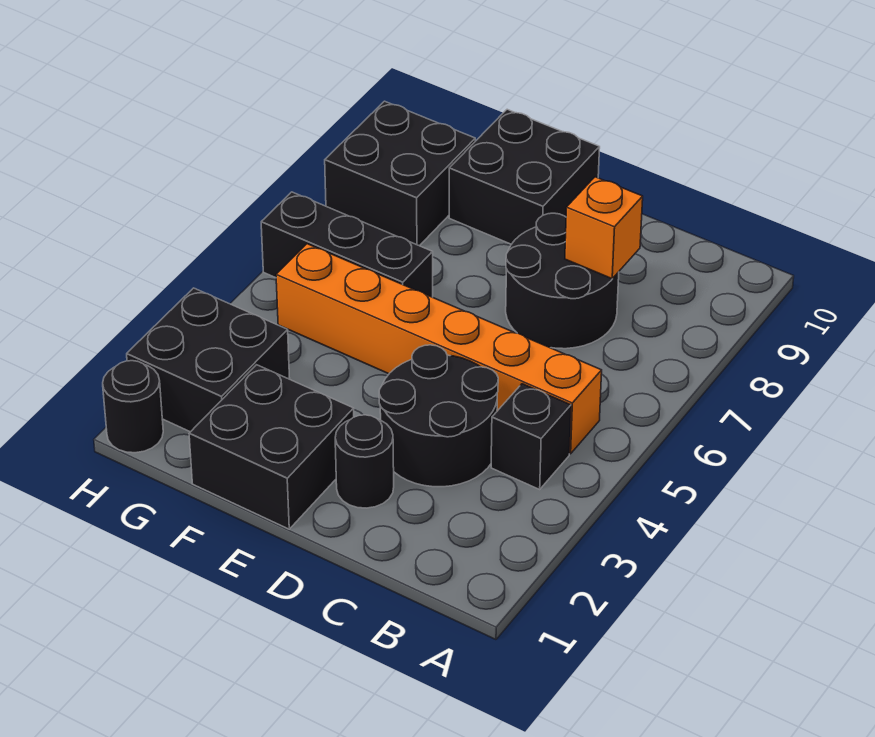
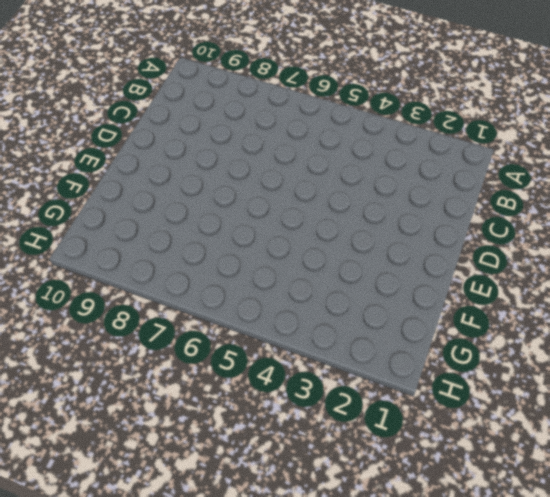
none -> black 1x1 brick [491,384,571,489]
none -> orange 1x6 brick [276,244,602,454]
none -> black 2x2 round brick [379,345,498,487]

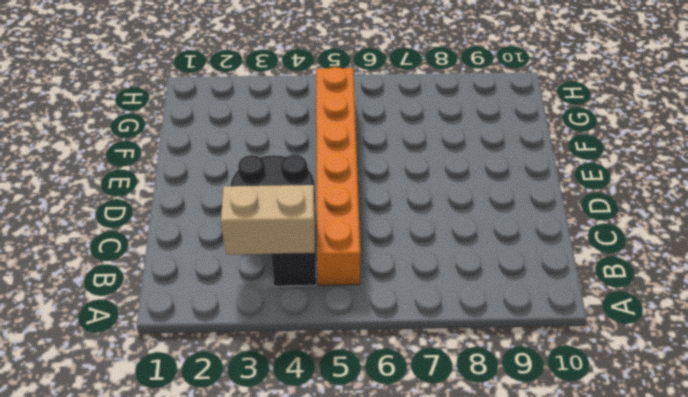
tan 1x2 brick [221,185,315,255] -> none
none -> black 2x2 round brick [506,213,619,349]
none -> black 1x1 round brick [335,415,394,508]
none -> black 2x2 brick [189,365,354,529]

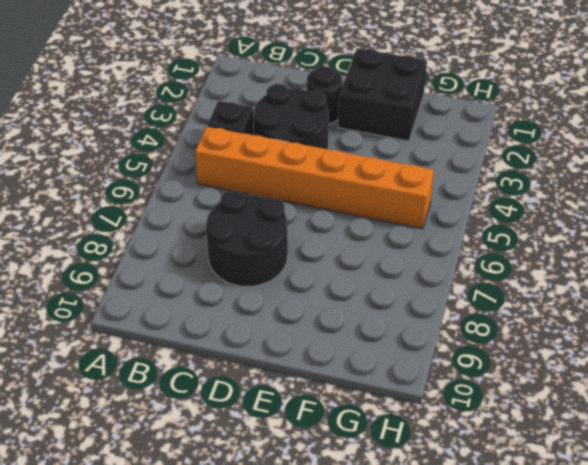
none -> black 2x2 brick [449,109,600,244]
none -> black 1x3 brick [261,192,433,297]
none -> black 2x2 brick [127,288,290,432]

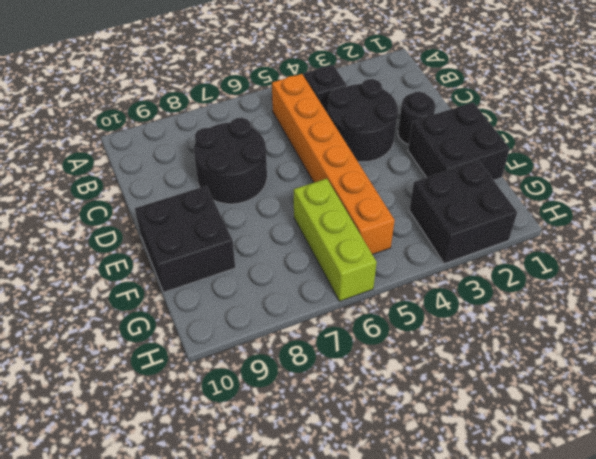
lime 1x3 brick [294,179,377,301] -> black 1x3 brick [261,192,433,297]
none -> black 2x2 brick [325,101,475,246]
none -> black 1x1 round brick [103,361,163,453]
none -> orange 1x1 brick [565,177,643,279]

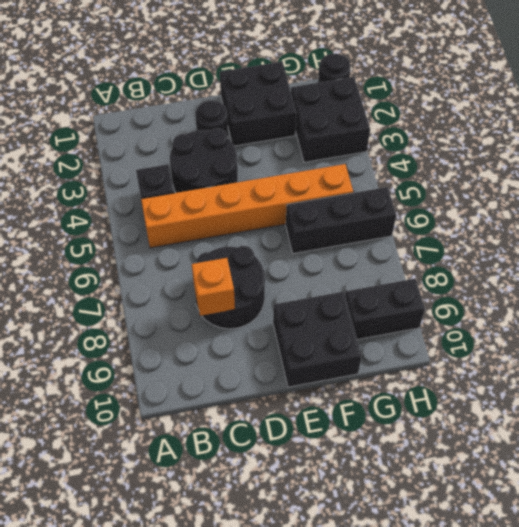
black 1x2 brick [345,279,425,340] -> black 2x2 brick [325,101,475,246]

